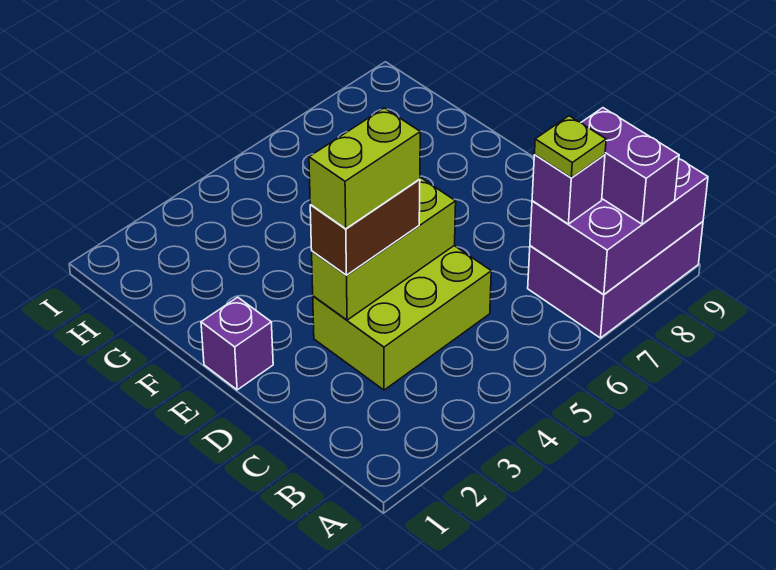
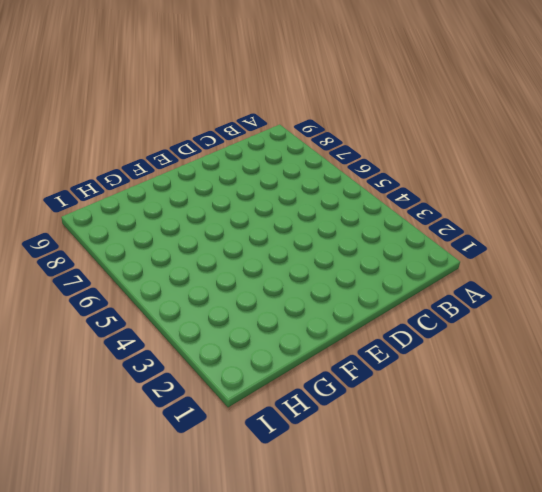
none -> purple 2x3 brick [528,222,703,338]
none -> lime 2x3 brick [313,246,491,390]

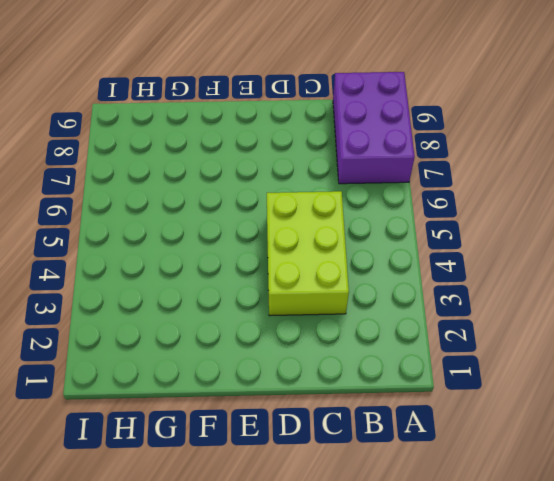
none -> purple 1x1 brick [201,297,273,390]
none -> purple 2x3 brick [530,159,708,295]

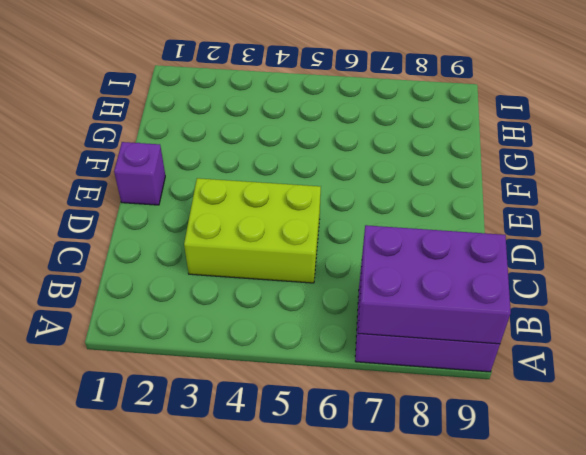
none -> lime 1x3 brick [312,178,456,320]
none -> purple 1x2 brick [581,108,679,224]

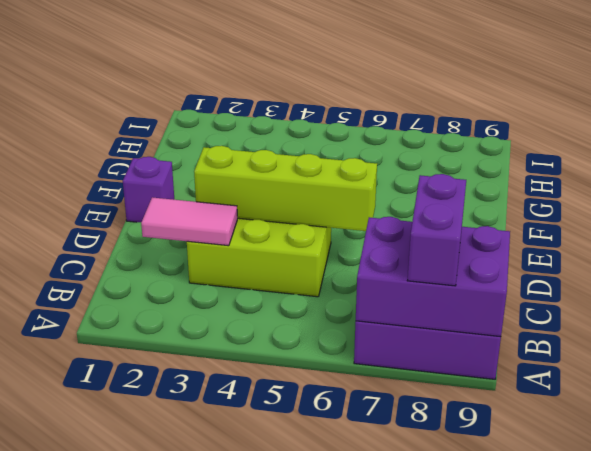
pink 1x2 tile [141,197,237,246] -> none
lime 1x4 brick [194,146,377,231] -> lime 1x3 brick [312,178,456,320]
none -> purple 1x1 brick [532,155,605,224]
none -> brown 1x2 brick [310,179,420,275]

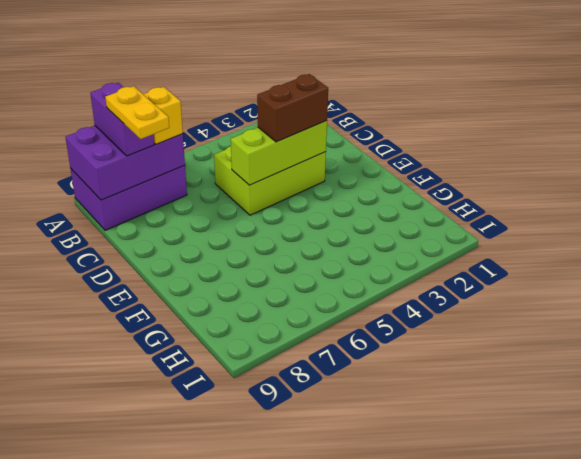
yellow 1x1 brick [143,87,183,144] -> purple 1x1 brick [532,155,605,224]
yellow 1x2 plate [105,86,169,139] -> none
none -> purple 1x1 brick [201,297,273,390]
none -> lime 1x1 plate [534,116,606,178]

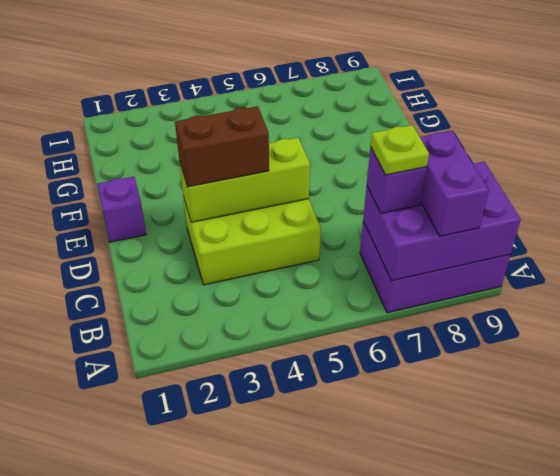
none -> lime 1x2 brick [309,108,420,229]

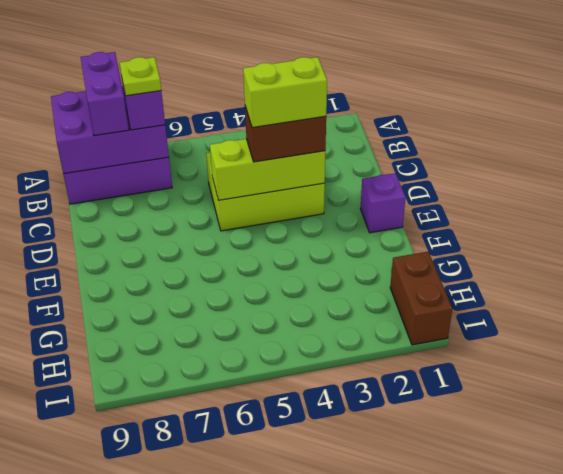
brown 1x2 brick [390,252,452,345] -> none

